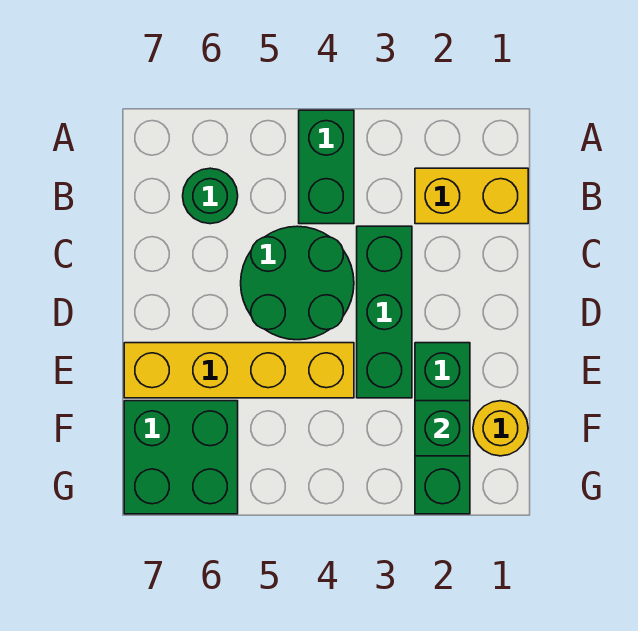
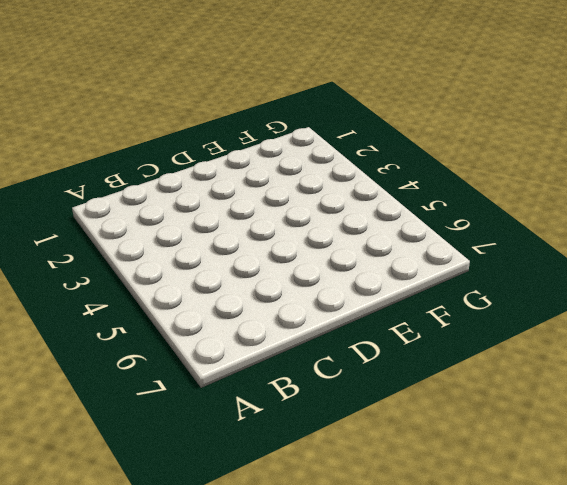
none -> green 1x2 brick [299,110,354,224]
none -> yellow 1x2 brick [415,168,528,224]

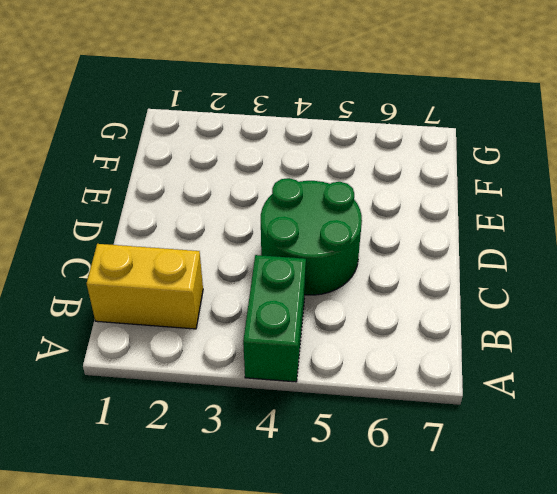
none -> green 1x1 round brick [183,168,238,224]
none -> green 1x3 brick [357,226,412,398]

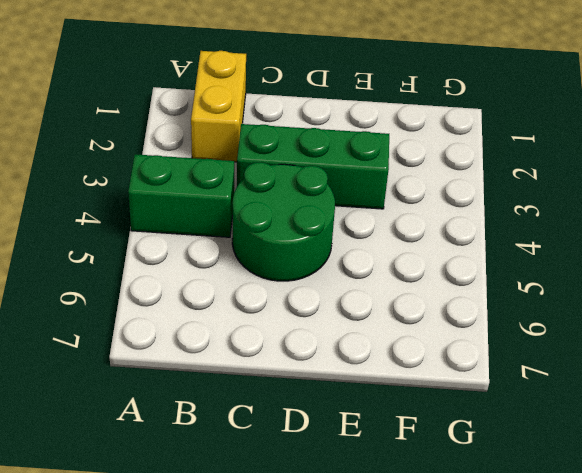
none -> green 1x1 round brick [183,168,238,224]
none -> green 1x3 brick [415,343,470,514]

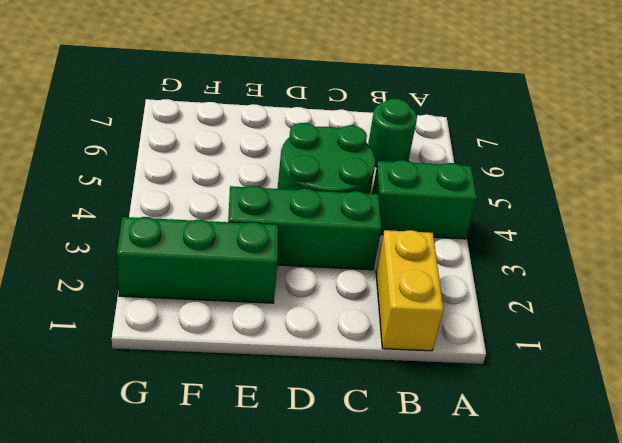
none -> yellow 1x4 brick [124,343,354,398]
none -> yellow 1x1 round brick [473,401,528,456]

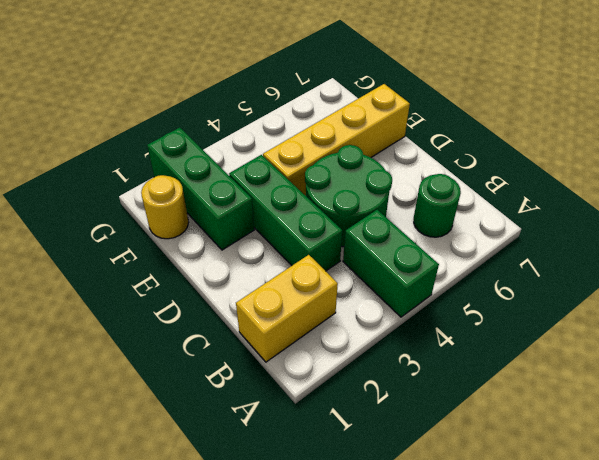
none -> green 2x2 brick [124,401,238,514]
none -> green 1x1 brick [415,401,470,456]

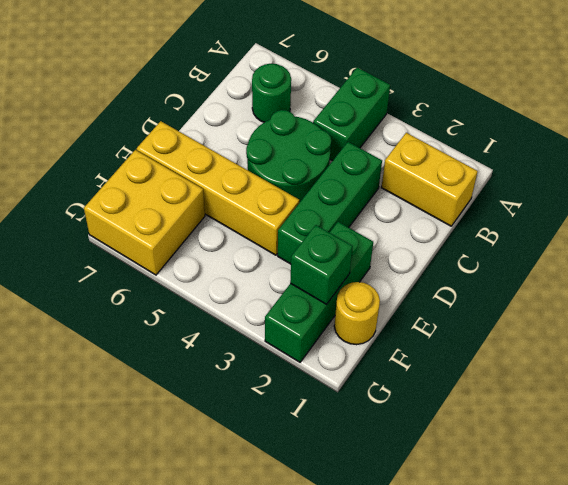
yellow 2x2 brick [84,150,205,275] -> green 2x2 brick [124,401,238,514]

